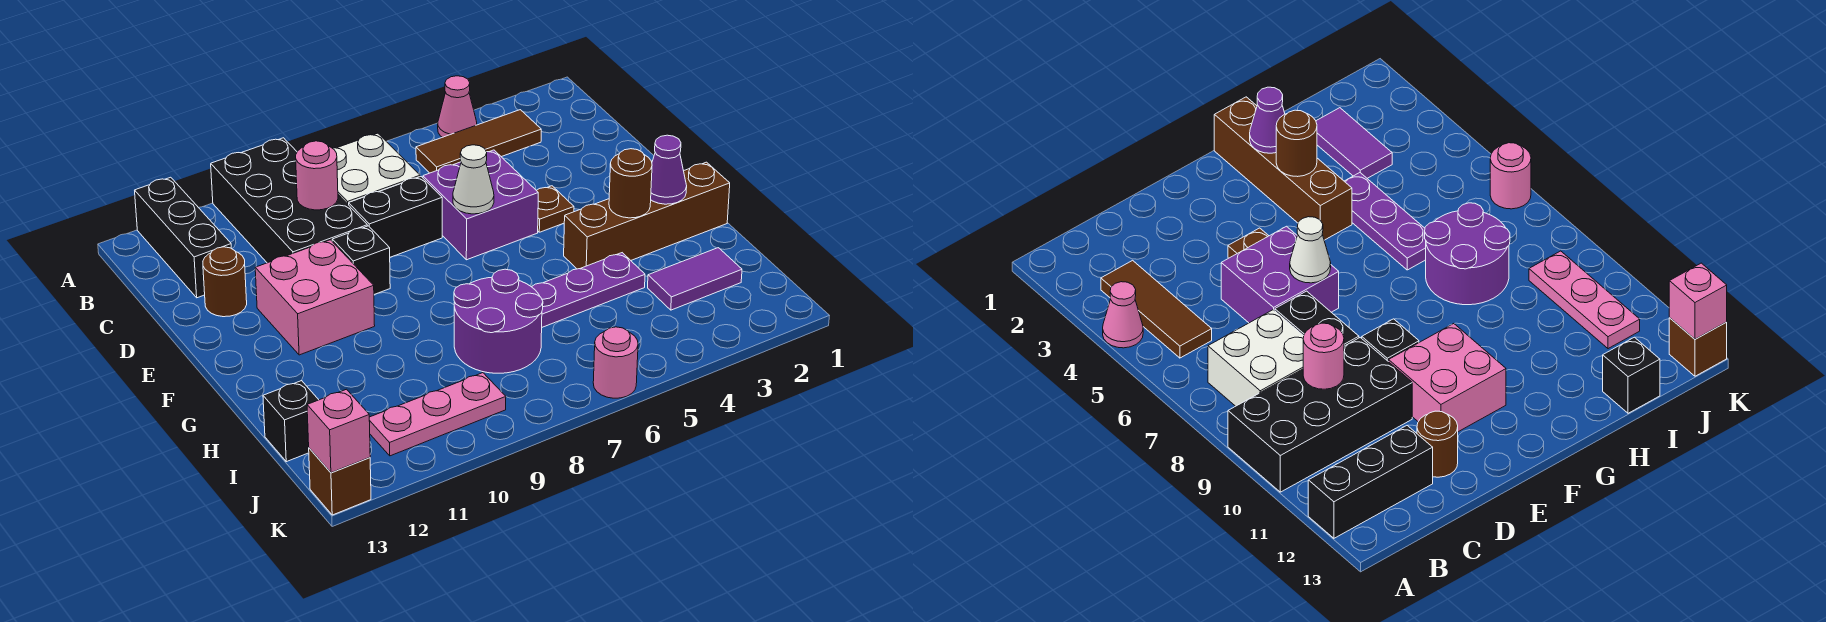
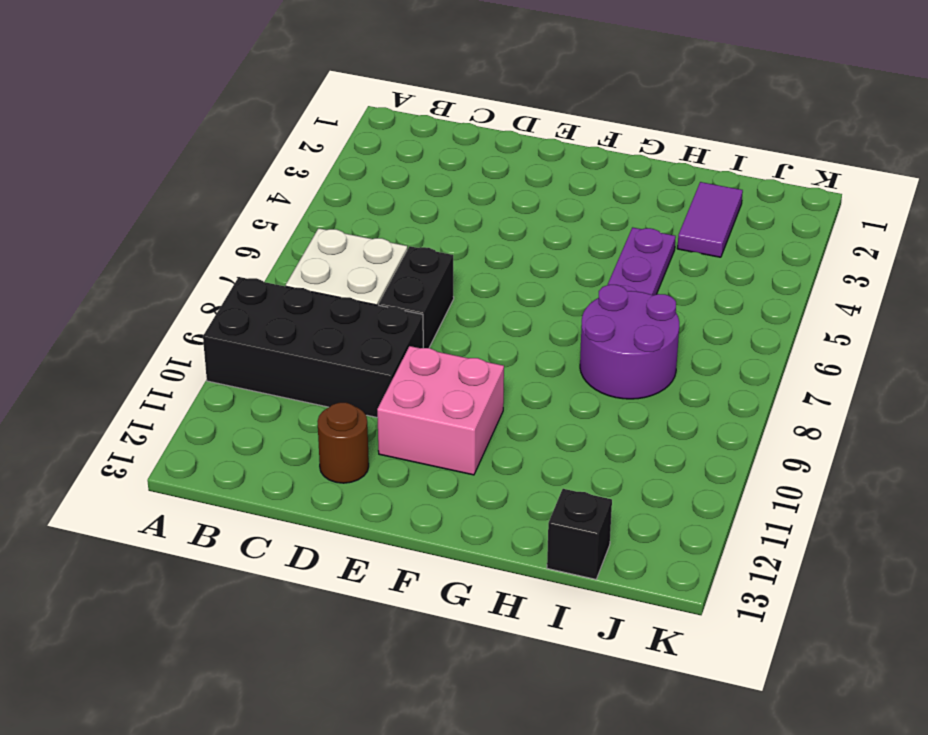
none -> pink 1x1 cone [438,76,477,137]
none -> black 1x3 brick [135,177,231,298]
none -> brown 1x3 tile [416,110,541,173]

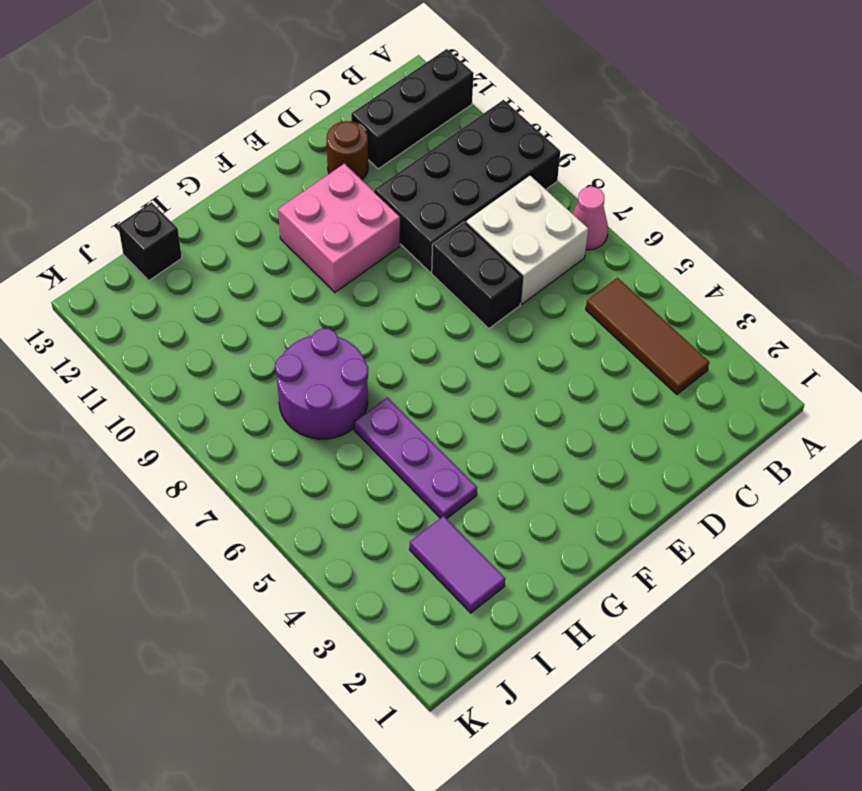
pink 1x1 cone [572,187,608,250] -> pink 1x1 cone moved to [438,76,477,137]
none -> purple 2x2 brick [423,150,538,260]
none -> brown 1x1 plate [536,186,574,232]
none -> black 1x1 brick [332,226,390,294]

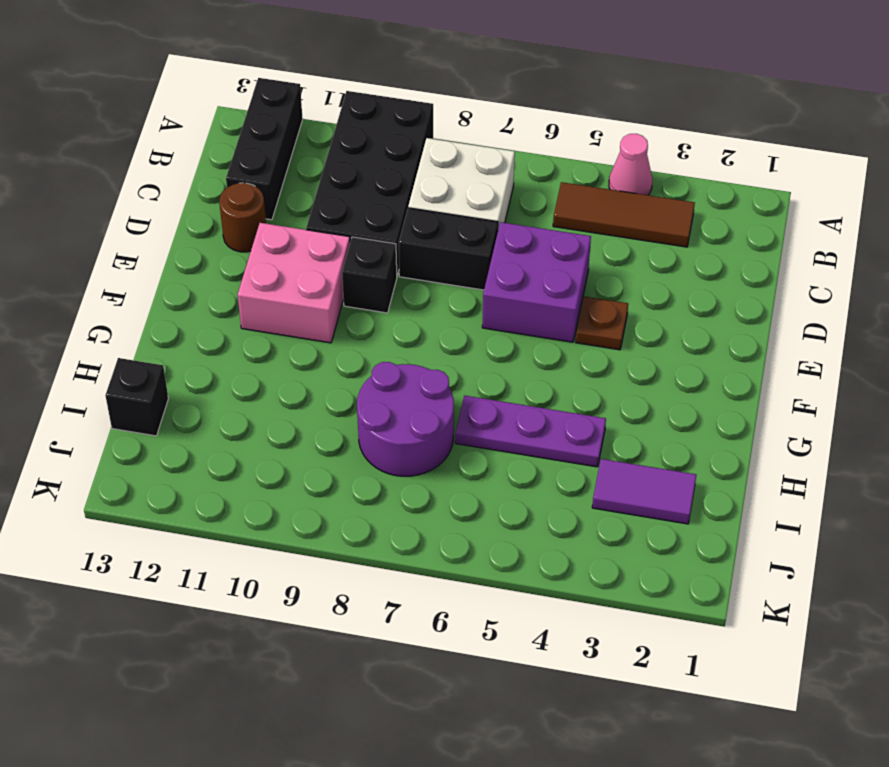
none -> brown 1x4 brick [564,162,730,269]
none -> pink 1x3 plate [369,373,506,456]
none -> pink 1x1 round brick [593,327,638,398]

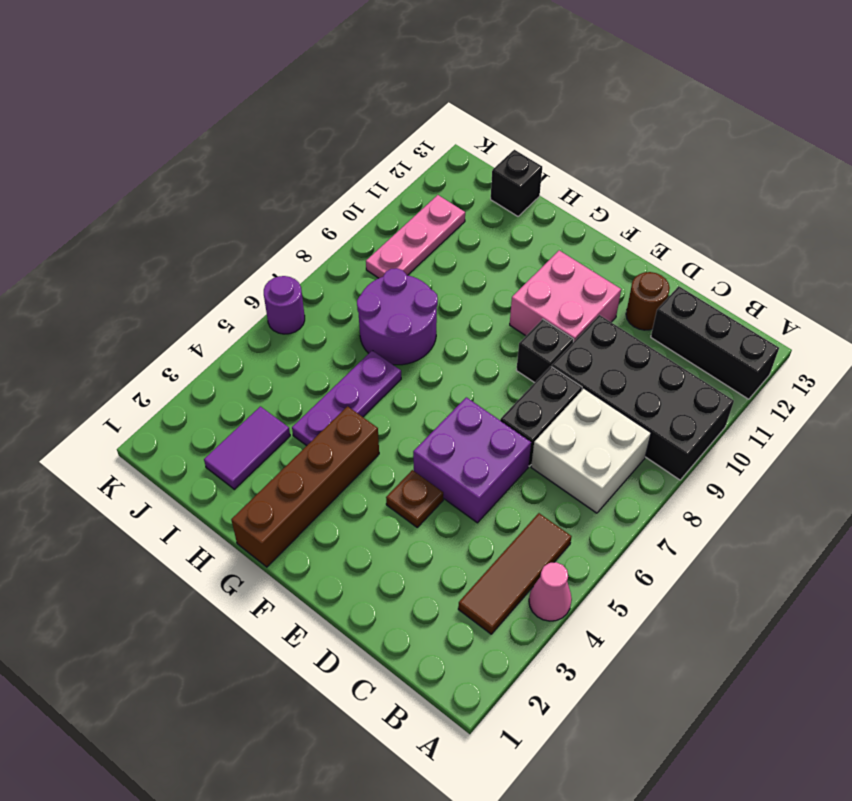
purple 1x1 round brick [264,276,305,334] -> pink 1x1 round brick [593,327,638,398]
none -> brown 1x1 brick [309,448,371,515]
none -> pink 1x1 round brick [296,141,338,210]
none -> white 1x1 cone [453,145,494,214]

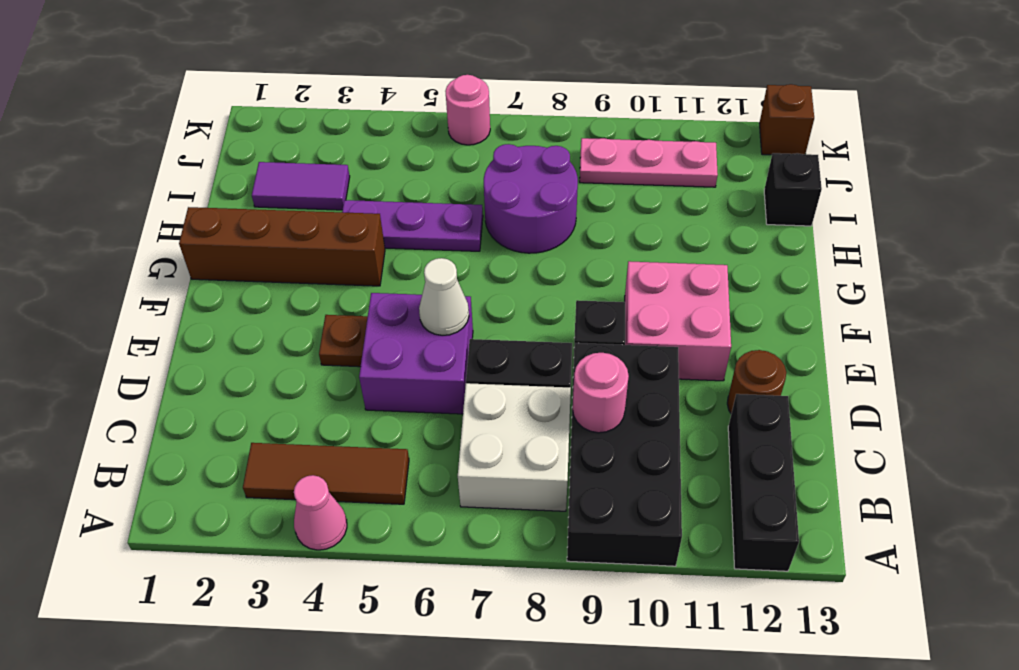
none -> purple 1x1 cone [651,135,687,204]
none -> brown 1x1 round brick [609,149,652,218]
none -> pink 1x1 brick [307,389,370,473]

